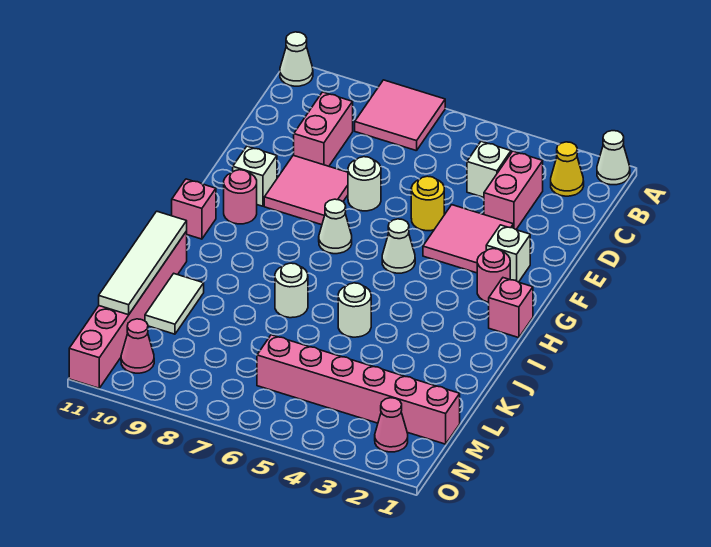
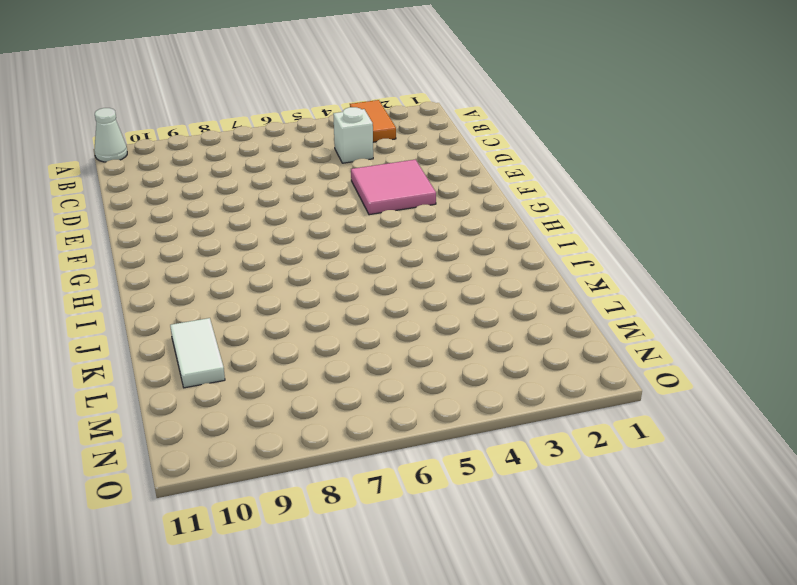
orange 1x2 tile [350,100,396,142] -> none
none -> white 1x1 cone [597,131,630,185]
none -> pink 2x2 tile [355,80,445,151]
none -> yellow 1x1 cone [551,142,584,196]

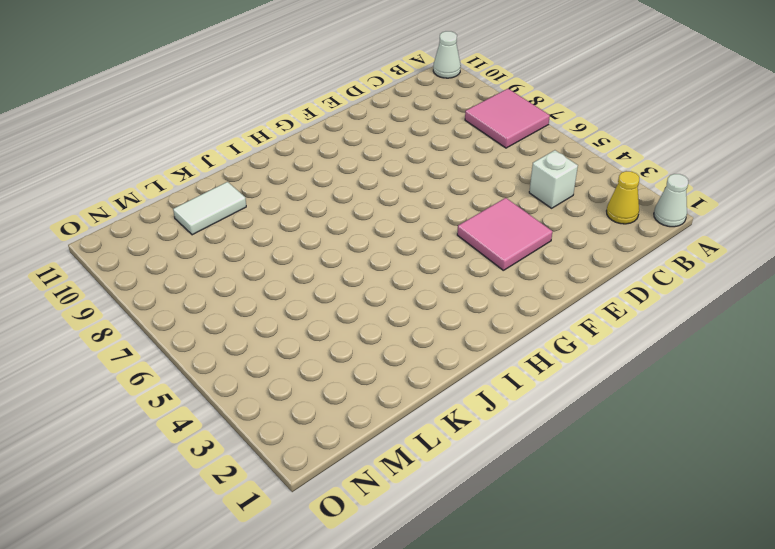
none -> pink 1x2 brick [484,151,543,229]
none -> pink 1x2 brick [294,92,353,166]
none -> yellow 1x1 round brick [411,176,444,231]

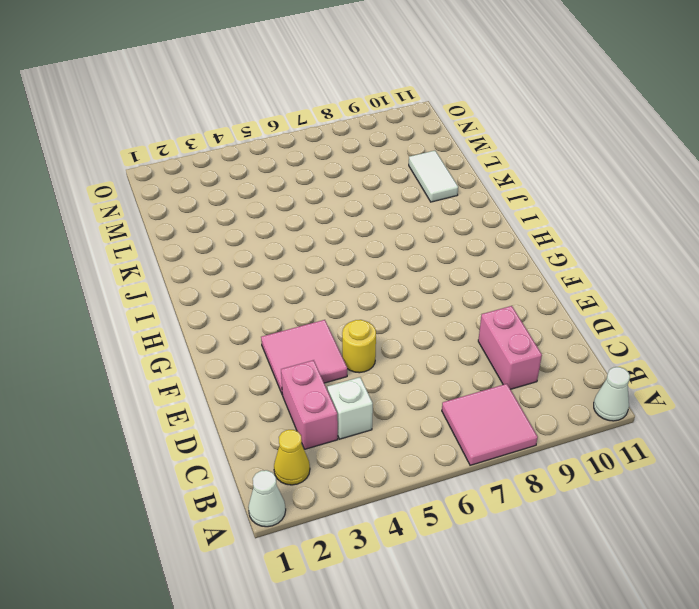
none -> white 1x1 round brick [348,157,381,211]
none -> pink 2x2 tile [264,155,348,225]
none -> white 1x1 brick [486,225,530,282]

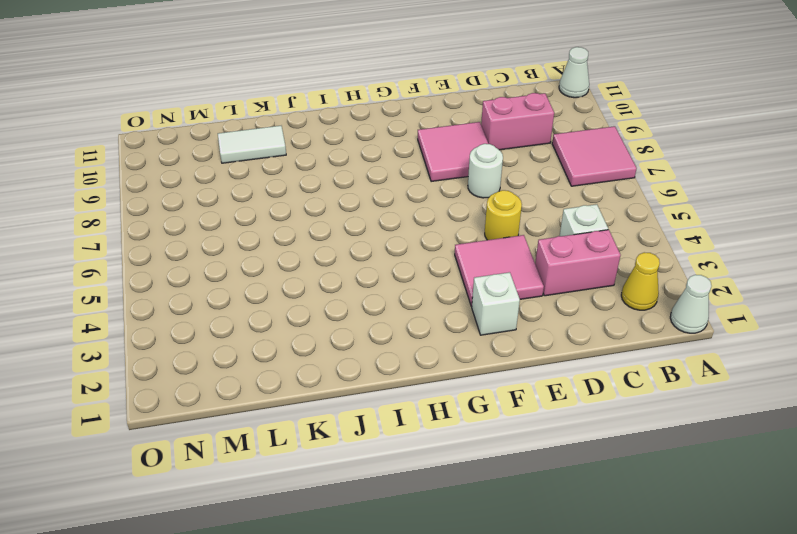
none -> white 1x1 brick [233,146,277,206]
none -> pink 1x1 round brick [477,249,510,302]
none -> white 1x1 cone [382,219,415,273]

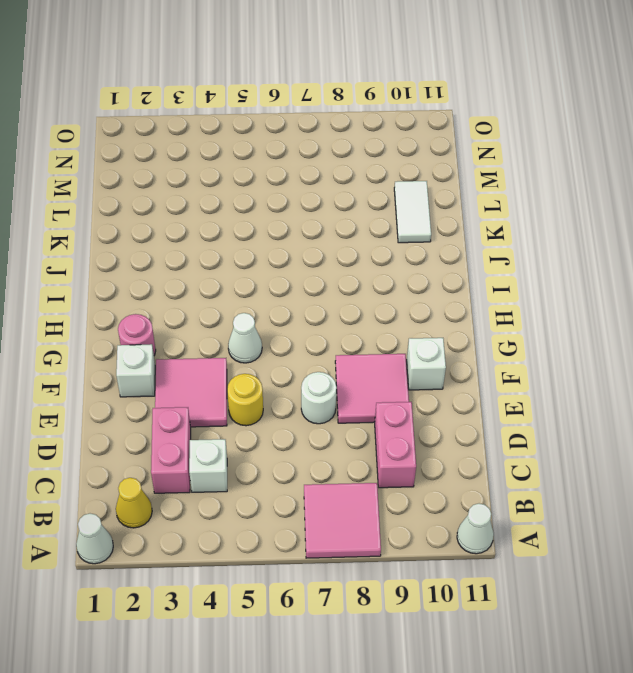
none -> white 1x1 cone [319,199,352,254]
none -> pink 1x1 round brick [224,170,257,224]
none -> pink 1x1 brick [489,278,533,338]

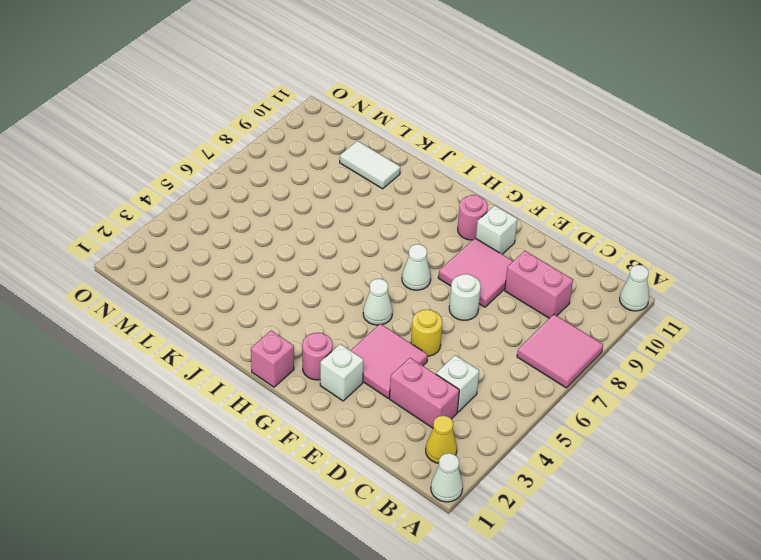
none -> pink 1x1 brick [172,179,216,239]
none -> white 1x1 round brick [338,283,371,337]
none -> white 1x1 round brick [275,263,308,318]

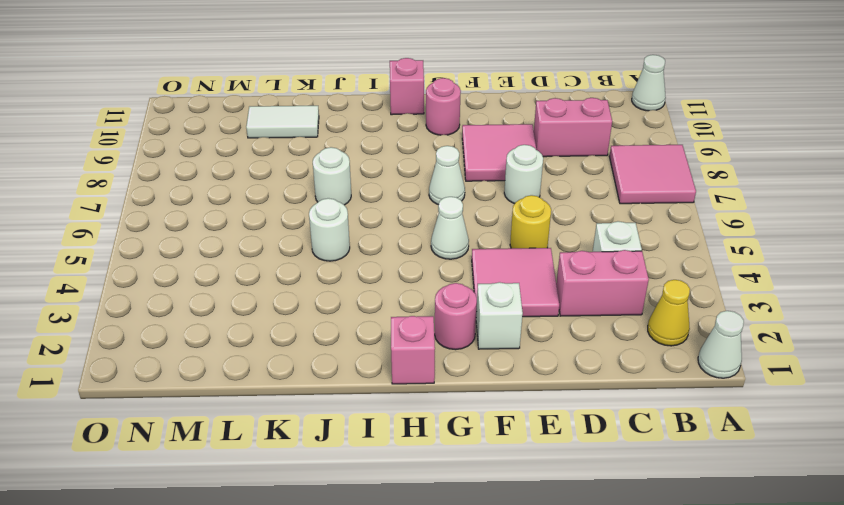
none -> white 1x1 brick [233,146,277,206]
none -> pink 1x6 brick [69,231,187,388]
none -> pink 1x6 brick [257,335,460,444]

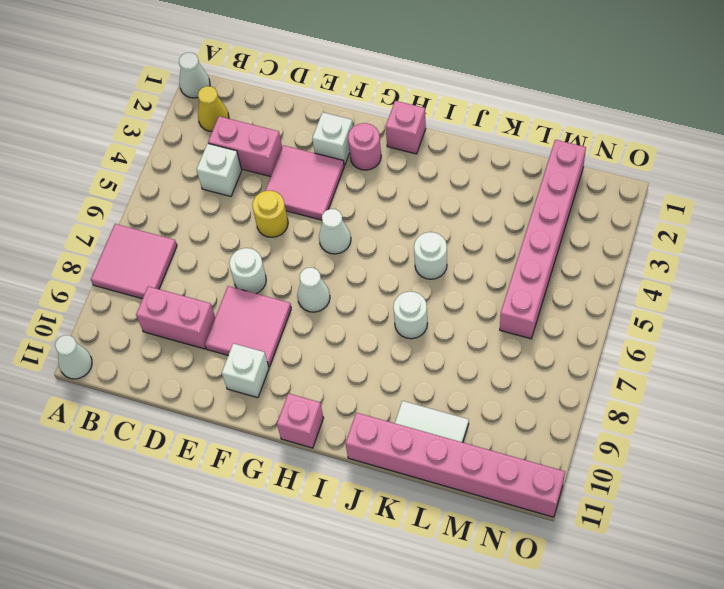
none -> pink 1x1 round brick [224,170,257,224]
none -> pink 1x1 cone [375,398,408,452]
none -> pink 1x1 cone [121,319,154,373]

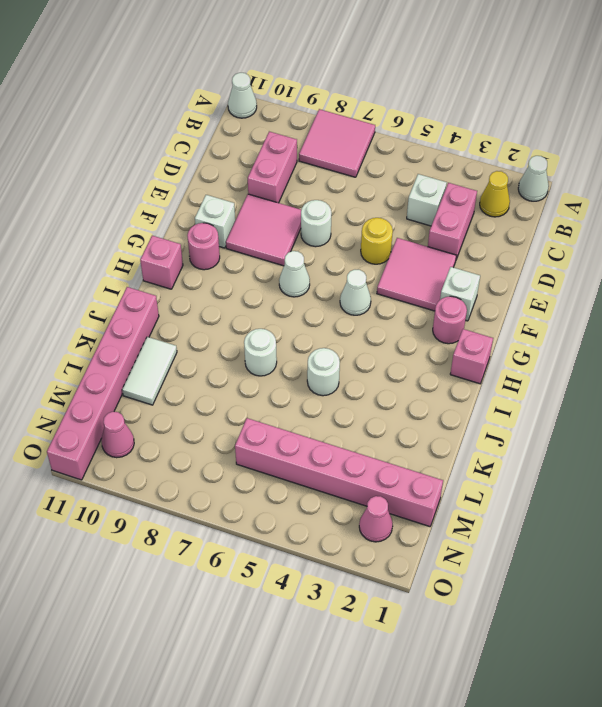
none -> white 1x4 tile [99,211,187,315]

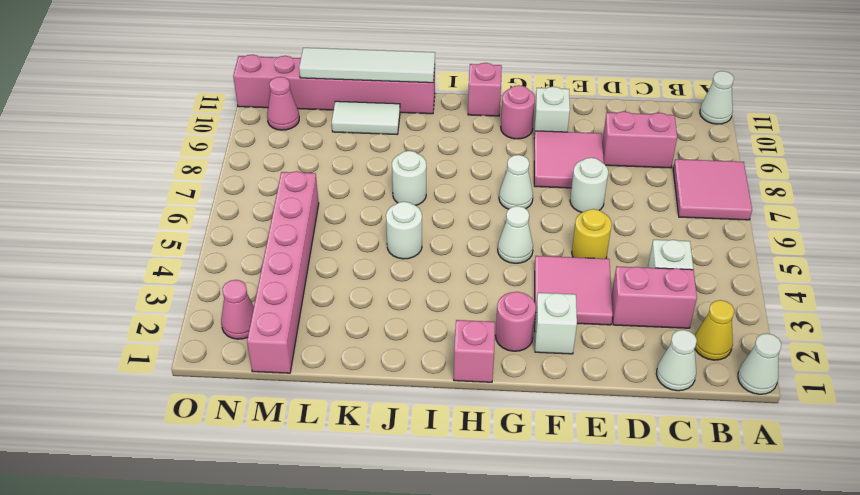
white 1x1 cone [656,330,697,391] -> none

